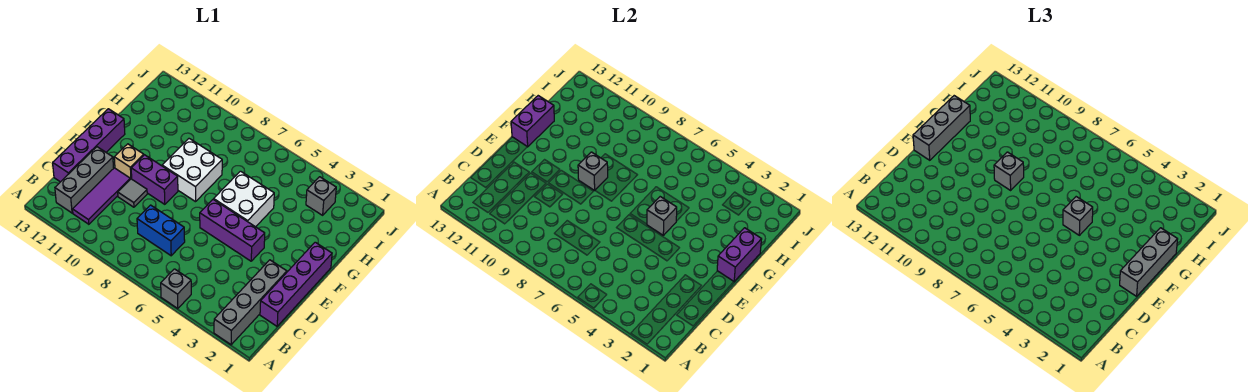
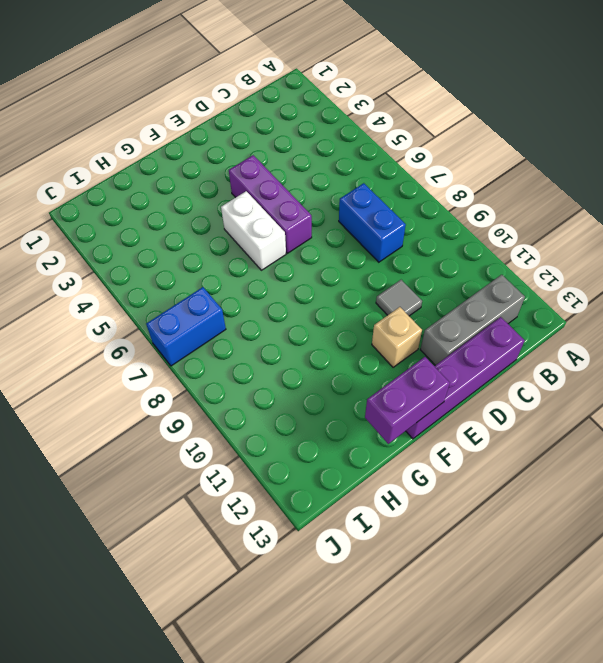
white 1x2 brick [221,191,286,270] -> white 2x2 brick [214,171,274,227]
blue 1x2 brick [146,287,226,366] -> none
none -> grey 1x4 brick [214,260,287,345]
none -> grey 1x1 brick [161,269,191,308]
none -> purple 1x3 tile [73,168,130,224]

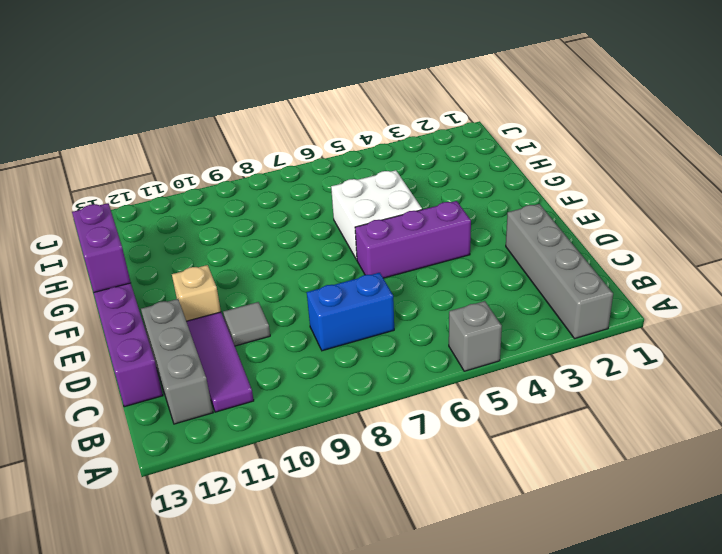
none -> purple 1x4 brick [260,242,332,326]
none -> purple 1x2 brick [131,155,178,204]
none -> white 2x2 brick [162,139,222,202]

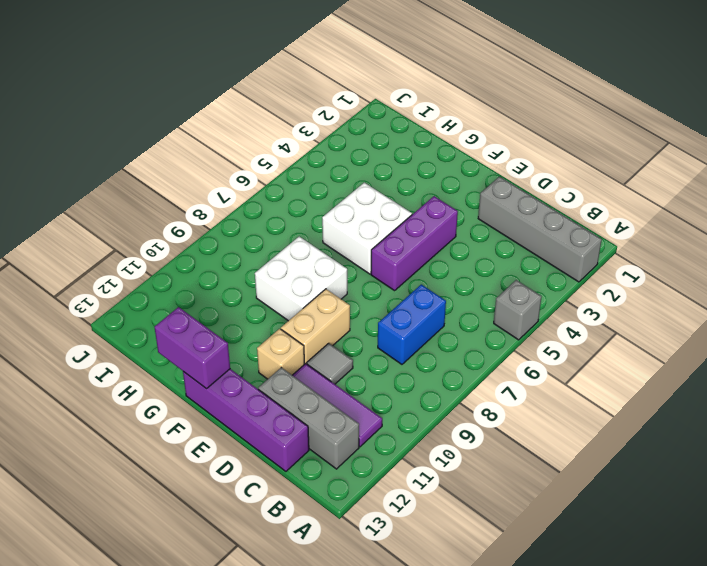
tan 1x2 brick [281,289,350,364] -> purple 1x2 brick [131,155,178,204]
none -> purple 1x4 brick [260,242,332,326]
none -> grey 1x1 brick [306,177,336,215]
none -> purple 1x2 brick [717,228,762,282]

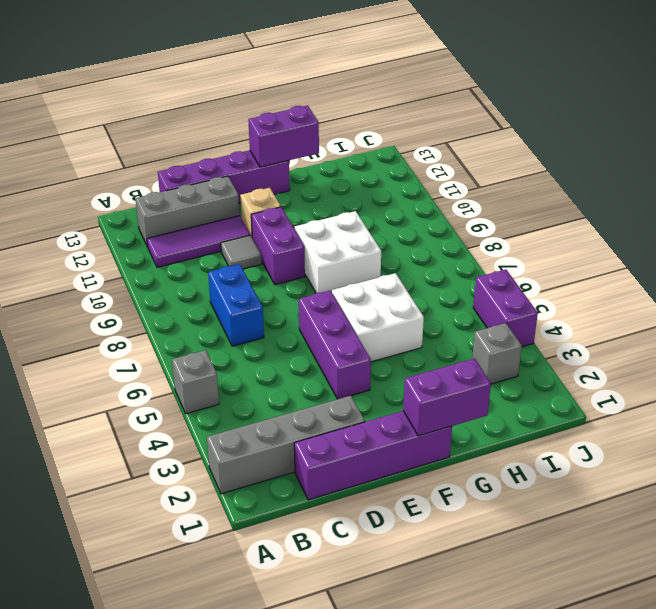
purple 1x2 brick [473,269,538,347] -> none
none -> grey 1x1 brick [647,197,677,235]
none -> grey 1x1 brick [578,152,608,190]
none -> grey 1x3 brick [1120,228,1178,296]

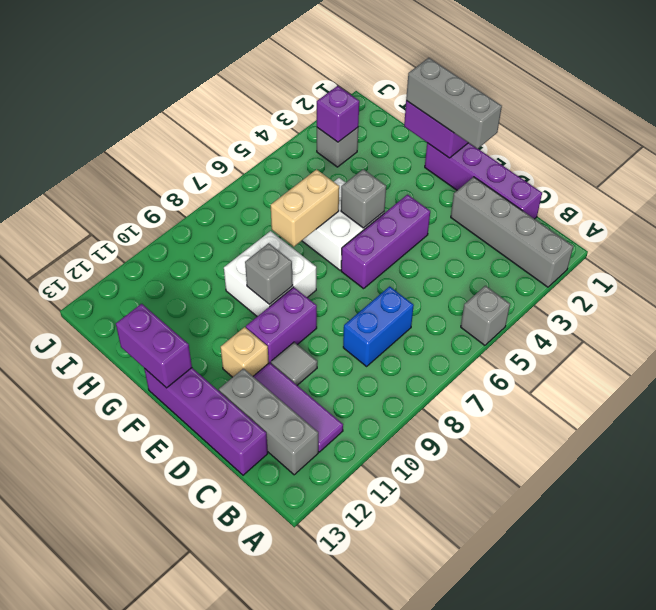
tan 1x2 brick [271,169,339,247] -> none
purple 1x1 brick [317,86,359,142] -> none
none -> grey 1x3 brick [913,96,970,160]
none -> grey 1x1 brick [1063,197,1093,235]
none -> grey 1x1 brick [994,152,1024,190]

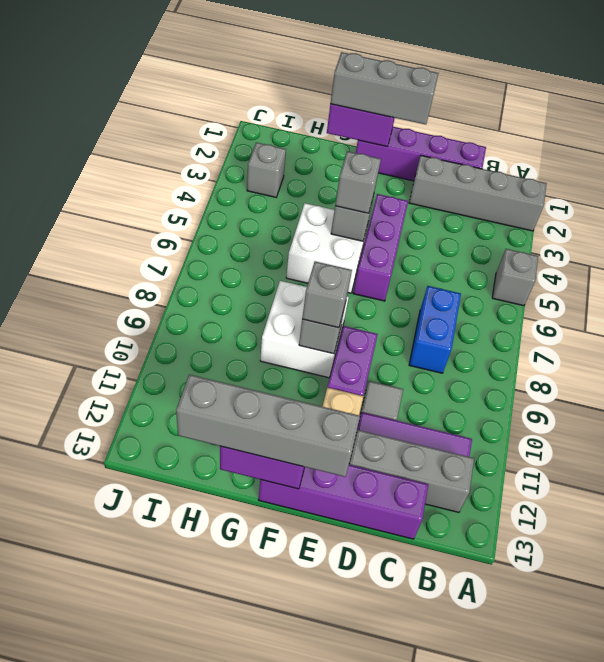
grey 1x4 brick [176,374,360,477] -> grey 1x3 brick [913,96,970,160]

